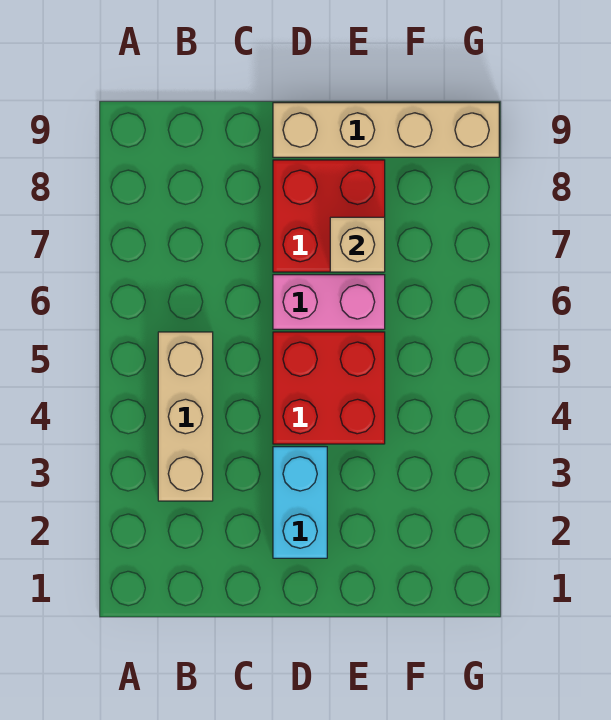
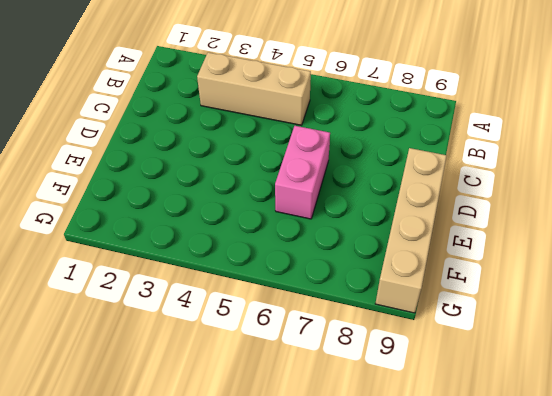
none -> cyan 1x2 brick [273,447,327,558]
none -> red 2x2 brick [273,332,385,444]

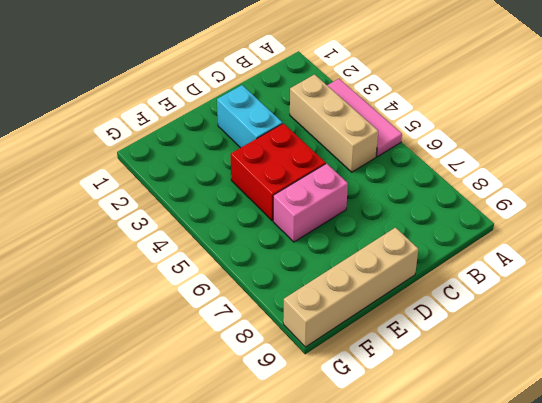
pink 1x3 tile [327,79,402,157] -> none
none -> red 2x2 brick [273,160,385,272]
none -> tan 1x1 brick [330,217,385,272]

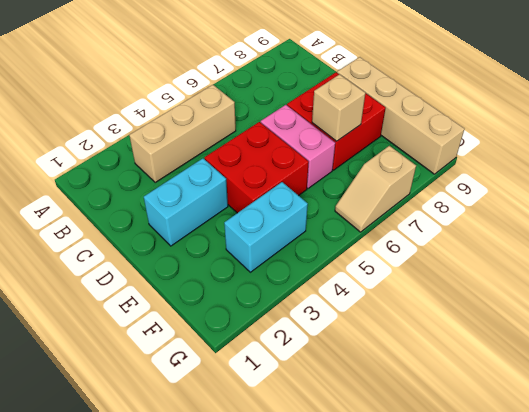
cyan 1x2 brick [224,182,308,272] -> none
tan 1x2 slope [335,146,416,232] -> none

